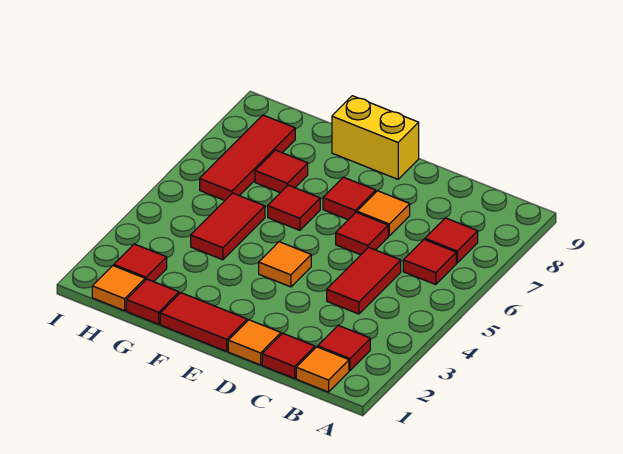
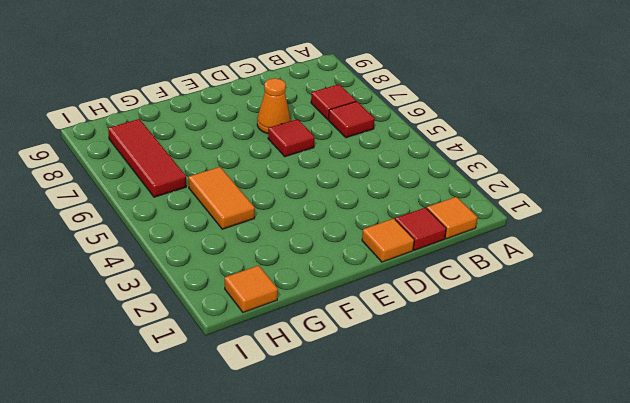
orange 1x1 cone [257,78,290,134] -> orange 1x1 tile [357,191,410,236]
orange 1x2 tile [189,167,255,229] -> red 1x2 tile [191,193,265,260]
none -> red 1x1 tile [318,325,370,371]
none -> red 1x2 tile [327,247,401,314]
none -> red 1x2 tile [160,293,247,351]

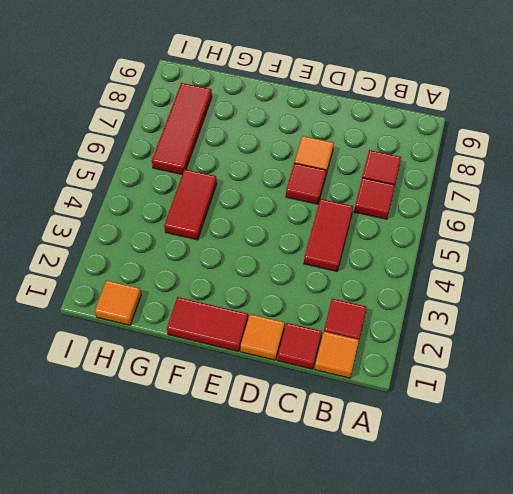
none -> orange 1x1 tile [259,242,311,287]
none -> red 1x1 tile [323,177,376,220]
none -> yellow 1x2 brick [332,96,419,179]

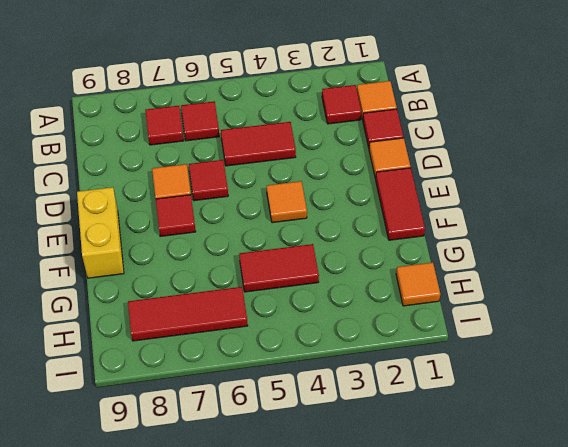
none -> red 1x1 tile [268,185,320,230]
none -> red 1x1 tile [126,279,179,324]
none -> red 1x1 tile [255,150,308,193]

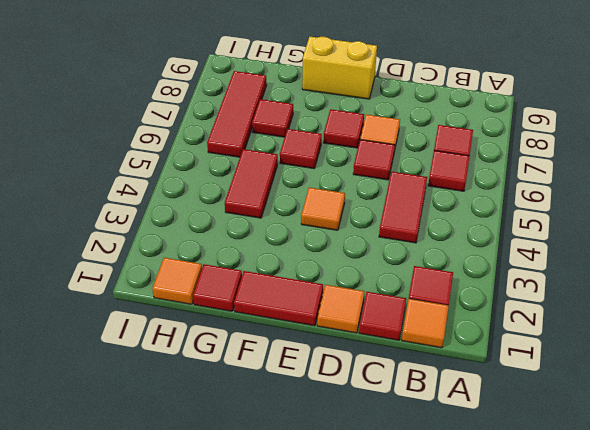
none -> red 1x1 tile [114,244,167,282]

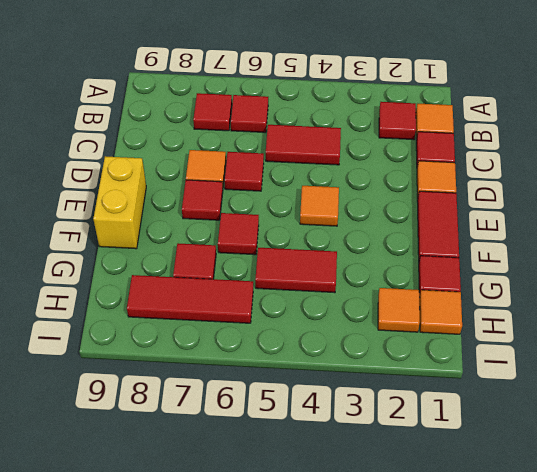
orange 1x1 tile [378,288,420,332] -> red 1x1 tile [114,244,167,282]

